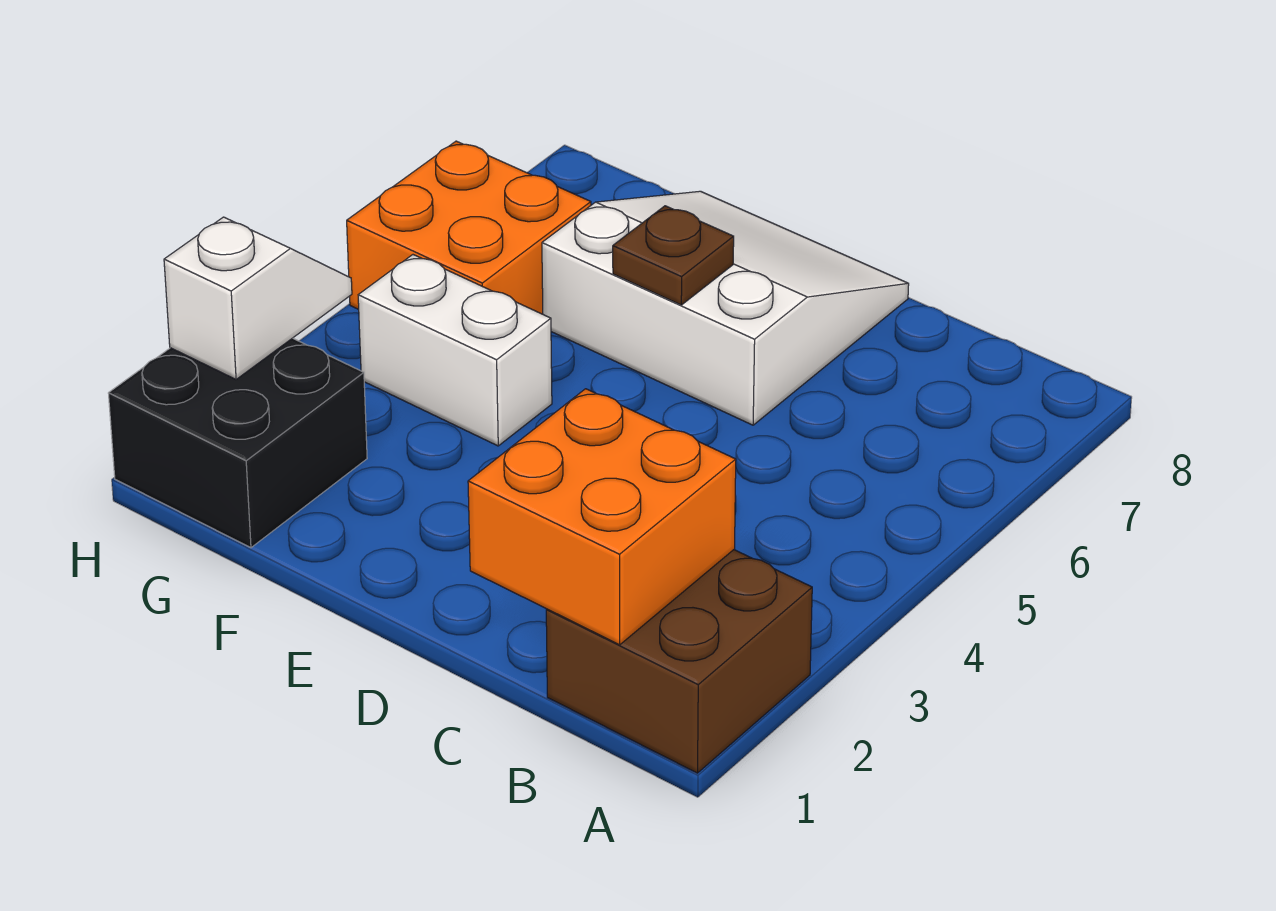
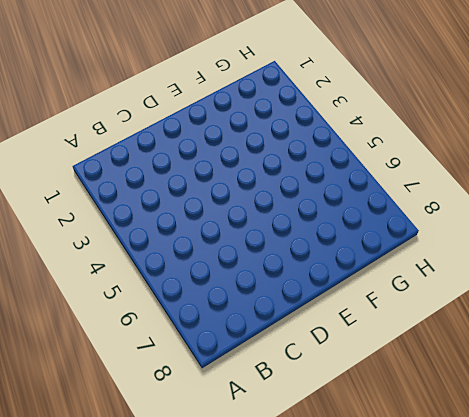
none -> brown 2x2 brick [546,550,812,773]
none -> white 3x3 slope [542,191,909,425]

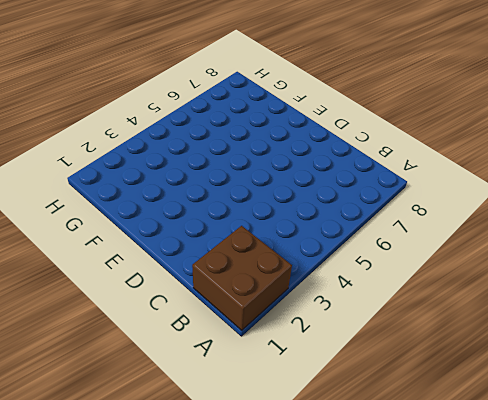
none -> white 3x3 slope [542,191,909,425]
none -> white 1x2 brick [358,255,552,446]

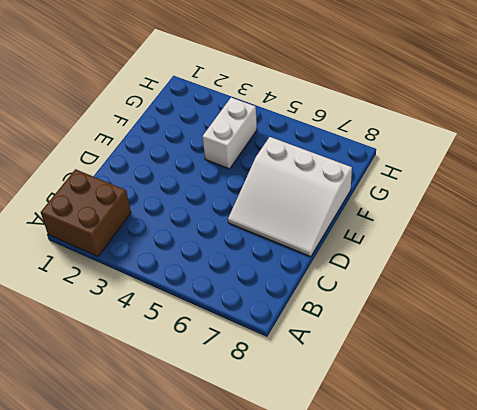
white 3x3 slope [228,137,352,257] -> white 3x3 slope turned to [542,191,909,425]
none -> black 2x2 brick [108,338,367,548]
none -> orange 2x2 brick [347,141,591,314]

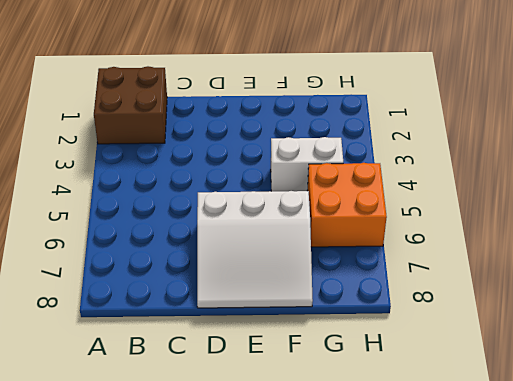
none -> black 2x2 brick [108,338,367,548]
none -> orange 2x2 brick [468,389,736,645]

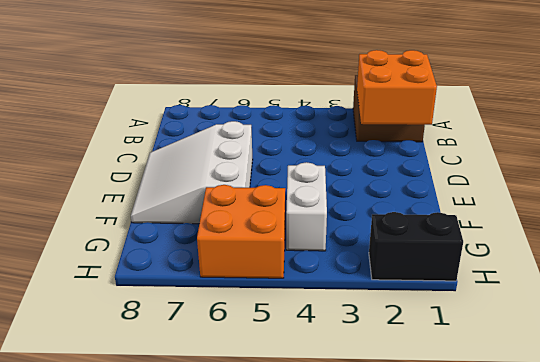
black 1x2 brick [369,212,463,281] -> black 2x2 brick [108,338,367,548]
none -> brown 1x1 plate [613,206,734,305]
none -> white 1x2 slope [164,217,352,379]

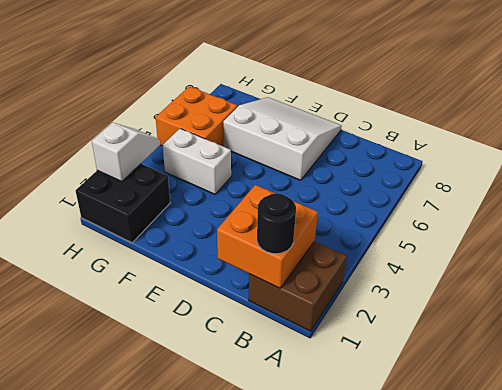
black 1x1 round brick [257,193,296,254] -> none
none -> brown 1x1 plate [613,206,734,305]

